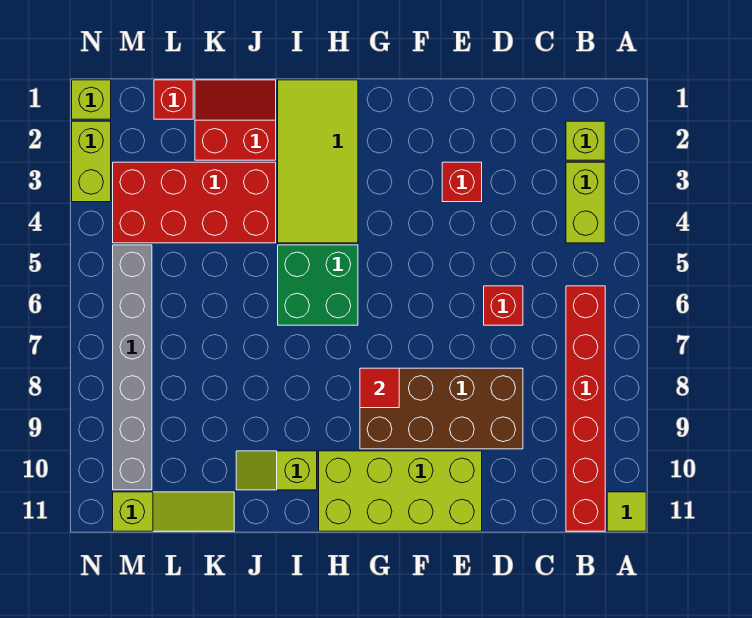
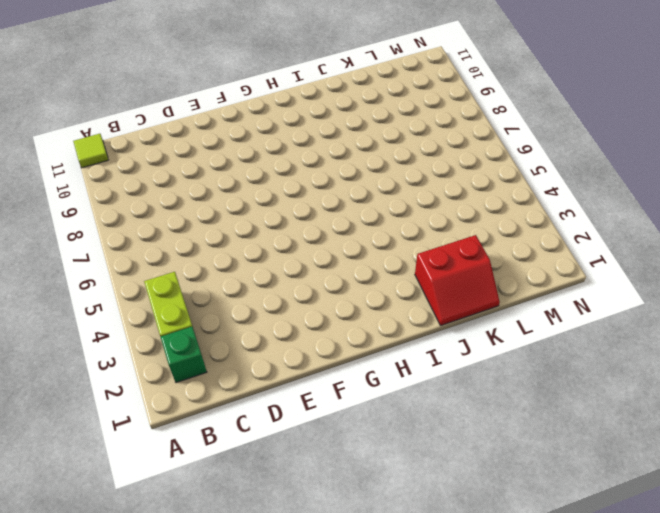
green 1x1 brick [161,326,207,383] -> lime 1x1 brick [566,121,605,160]
none -> red 1x6 brick [566,286,605,531]
none -> red 1x1 brick [484,286,523,325]
none -> brown 2x4 brick [360,368,523,449]

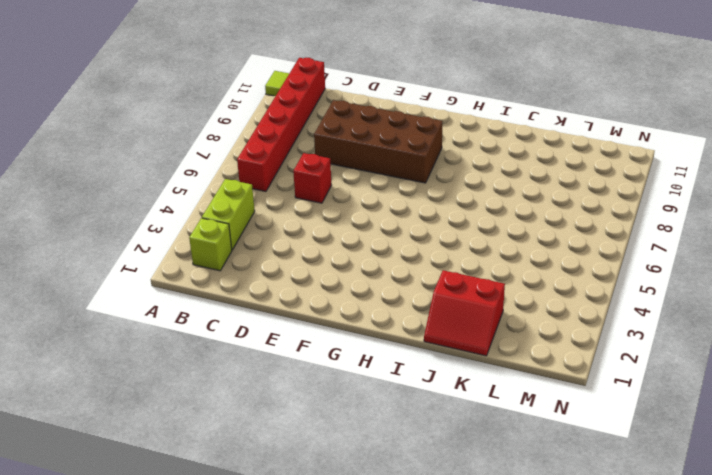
none -> red 1x1 brick [442,162,482,202]
none -> lime 2x4 brick [319,451,482,531]
none -> lime 2x4 tile [278,80,358,243]

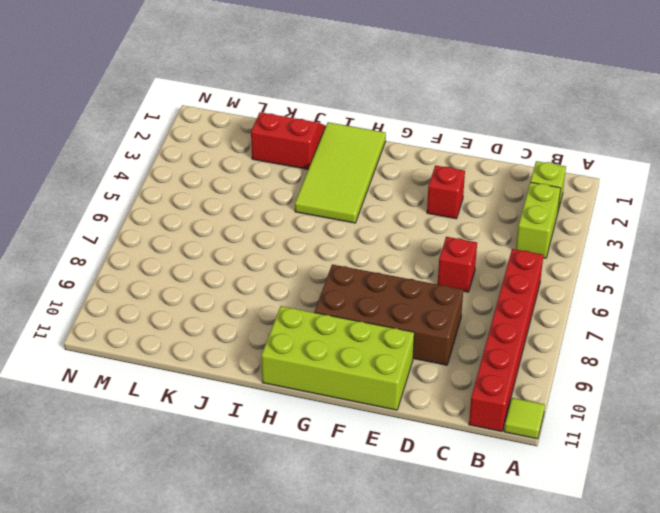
none -> green 2x2 brick [278,245,358,325]
none -> lime 1x2 slope [236,451,317,490]
none -> red 2x4 brick [113,162,276,243]

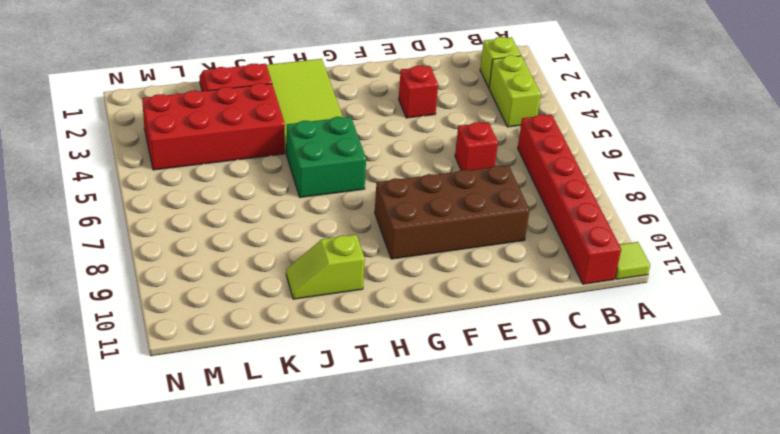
none -> lime 2x4 brick [319,451,482,531]
none -> lime 1x3 slope [113,492,234,531]
none -> red 1x1 brick [154,80,193,119]

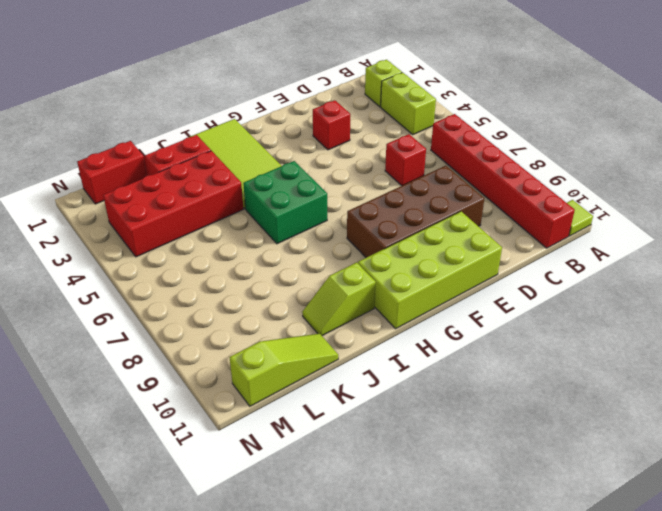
red 1x2 brick [77,141,147,204] -> red 1x1 brick [154,80,193,119]
none -> grey 1x6 brick [113,245,152,490]
none -> lime 1x1 brick [72,80,111,119]
none -> lime 1x2 brick [72,121,111,202]

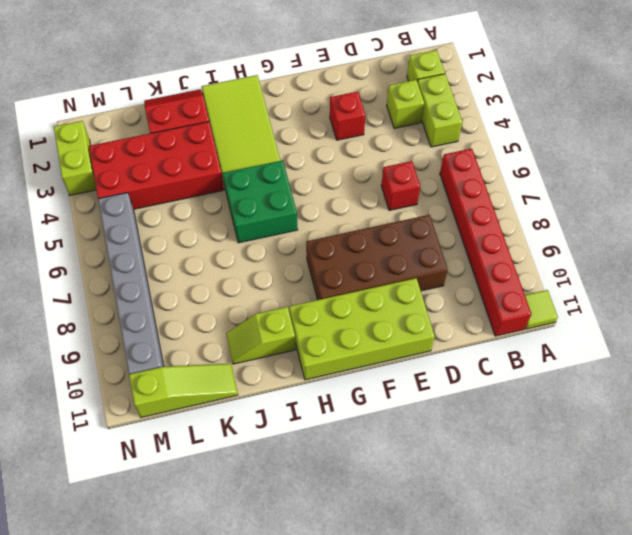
lime 1x1 brick [387,80,424,128] -> lime 1x1 brick moved to [72,80,111,119]
none -> red 1x1 brick [154,80,193,119]
none -> red 1x1 tile [360,368,399,408]

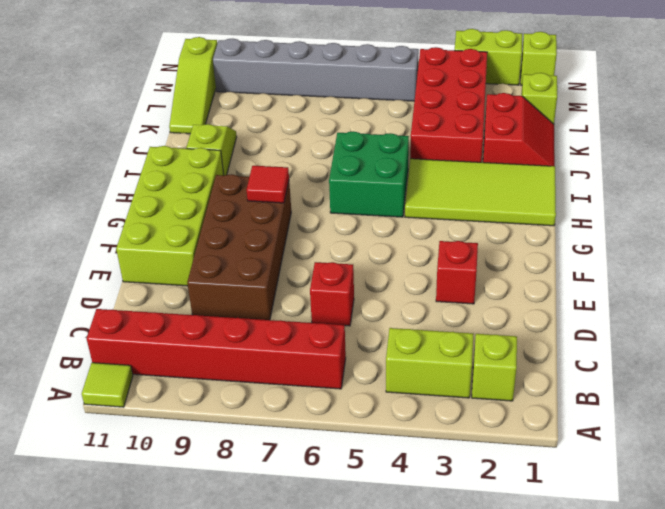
lime 1x1 brick [521,73,557,124] -> red 1x1 brick [154,80,193,119]

